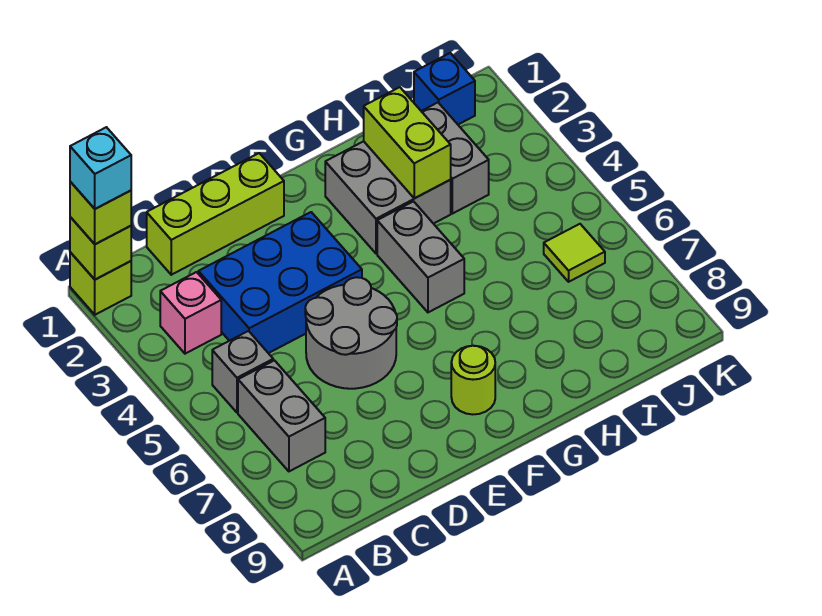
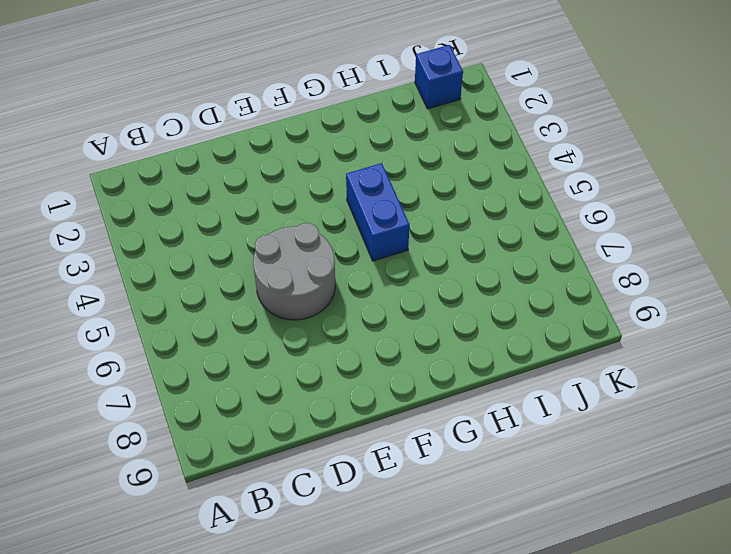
blue 1x2 brick [346,163,409,261] -> grey 1x2 brick [377,201,464,312]
none -> lime 1x1 brick [70,252,131,315]
none -> pink 1x1 brick [160,272,221,354]
none -> grey 1x1 brick [212,331,273,413]

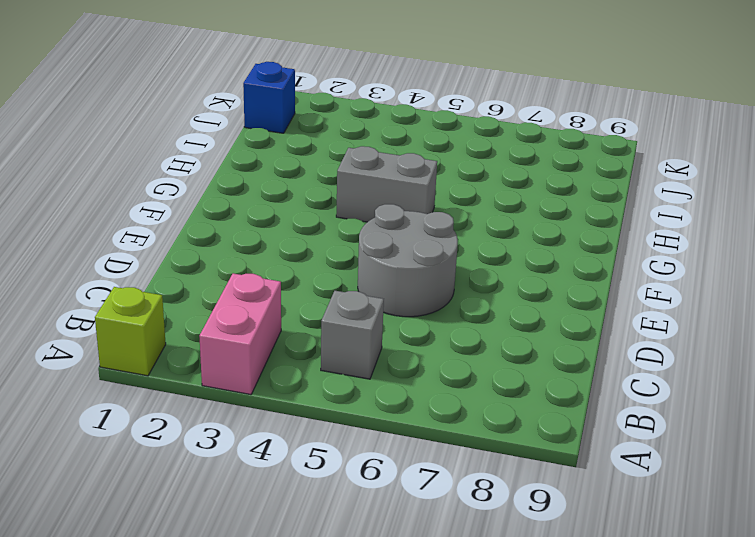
pink 1x2 brick [199,273,281,395] -> pink 1x1 brick [160,272,221,354]
none -> grey 1x2 brick [238,360,325,471]
none -> lime 1x3 brick [147,153,284,275]
none -> blue 2x3 brick [198,212,362,353]

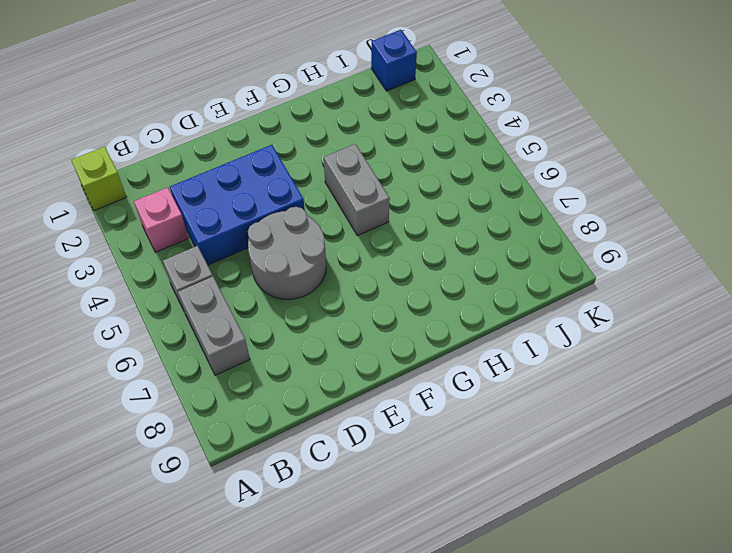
none -> lime 1x3 brick [147,153,284,275]
none -> lime 1x1 round brick [451,346,495,414]
none -> grey 2x2 brick [325,141,451,254]

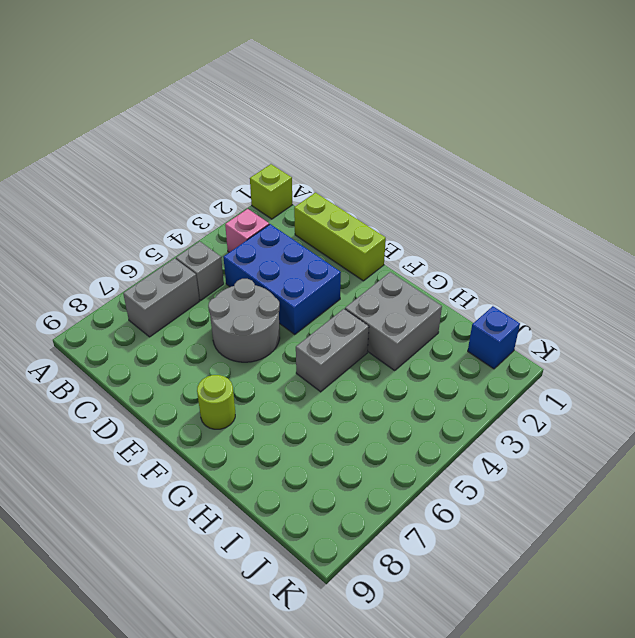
none -> grey 1x2 brick [421,103,489,214]
none -> lime 1x1 tile [544,224,605,282]
none -> lime 1x1 brick [70,217,131,280]

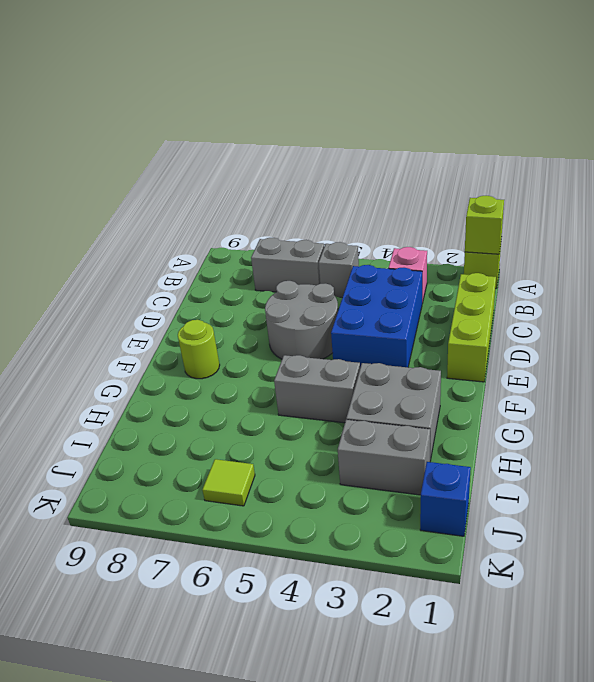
none -> lime 1x2 brick [364,87,451,198]
none -> lime 1x1 brick [70,182,131,244]
none -> cyan 1x1 brick [70,127,131,209]

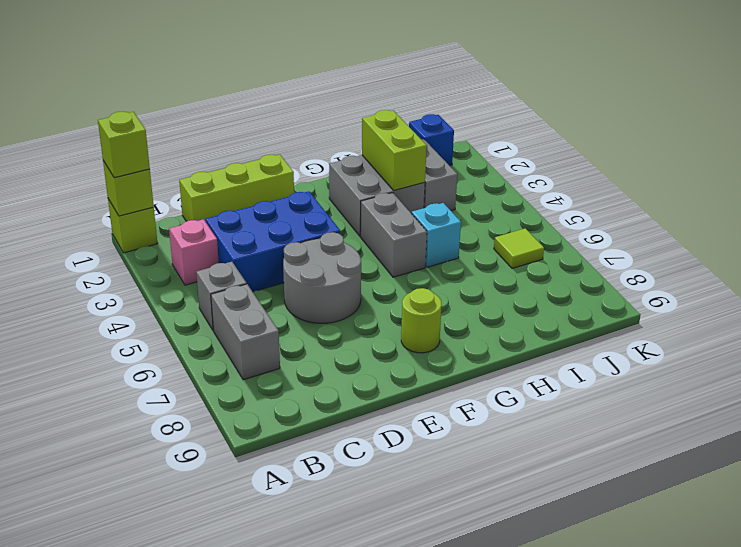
cyan 1x1 brick [412,203,461,267] -> cyan 1x1 brick moved to [70,127,131,209]

